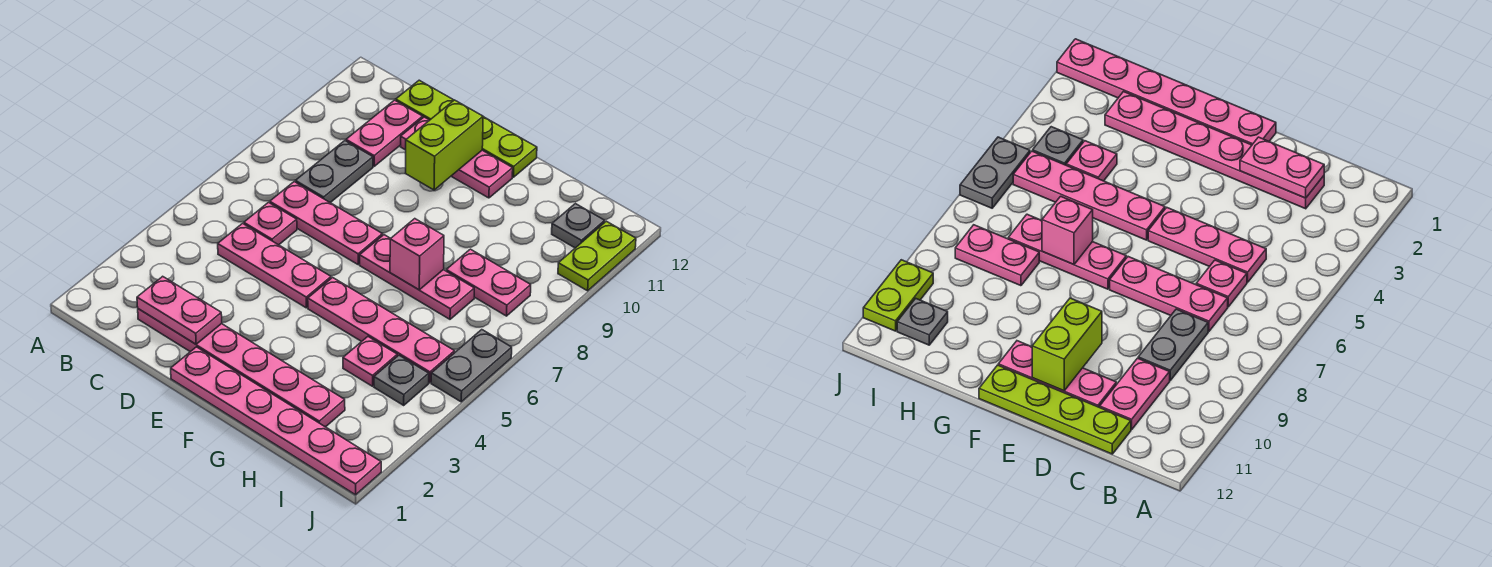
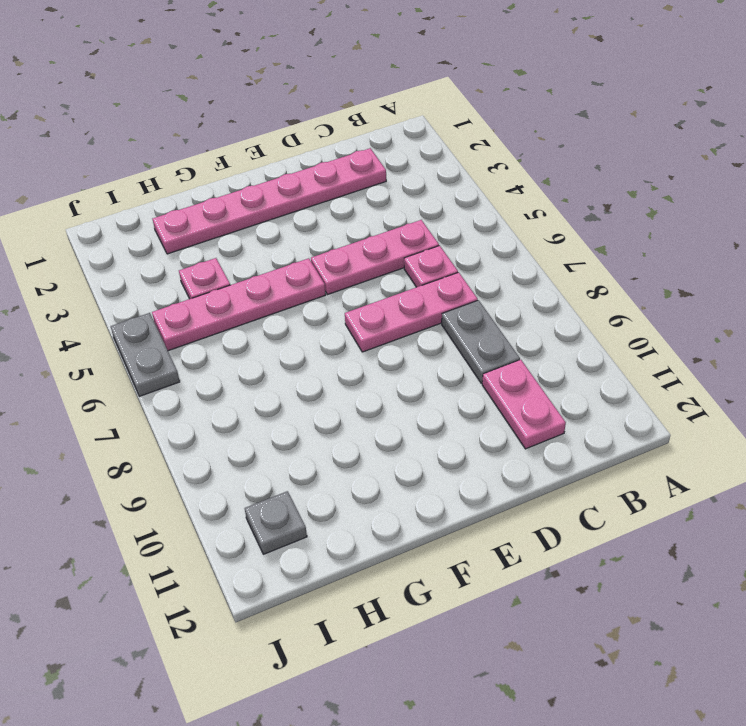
none -> lime 1x4 plate [396,80,537,177]
none -> pink 1x3 plate [401,117,513,198]
none -> pink 1x6 plate [171,347,381,495]

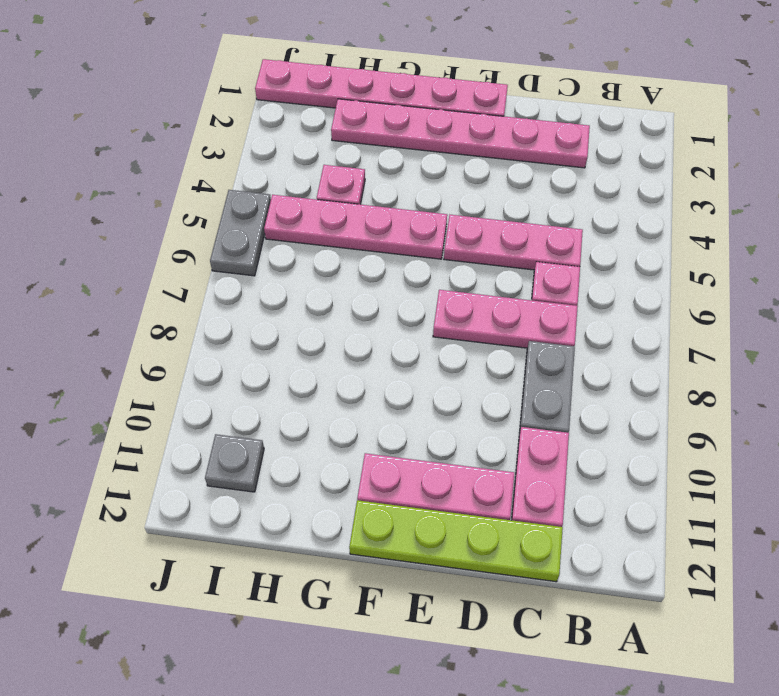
none -> pink 1x3 plate [360,235,474,319]
none -> pink 1x2 plate [446,249,531,316]
none -> grey 1x1 plate [374,355,429,405]

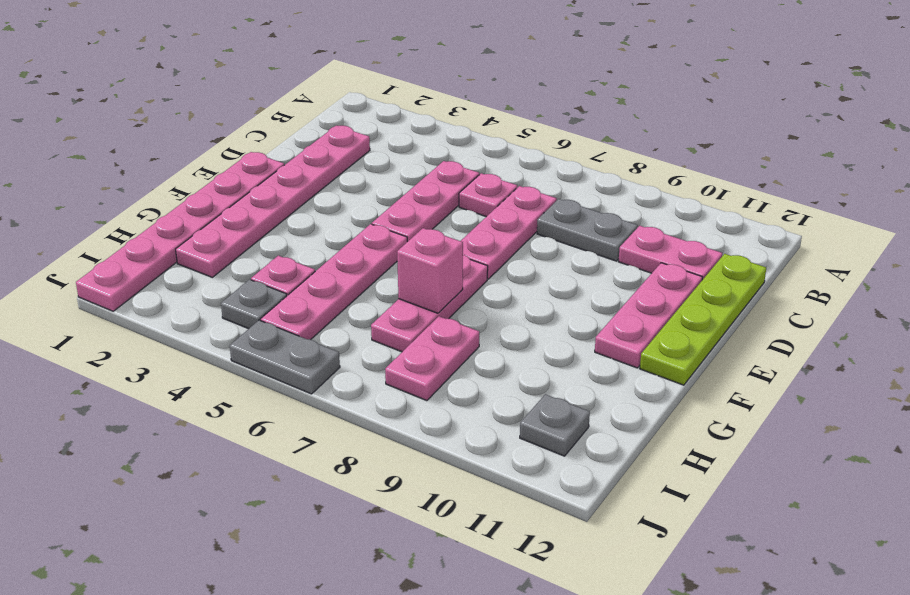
none -> lime 1x2 plate [558,221,636,291]
none -> pink 1x2 plate [137,276,222,344]
none -> lime 1x2 brick [405,100,483,190]

